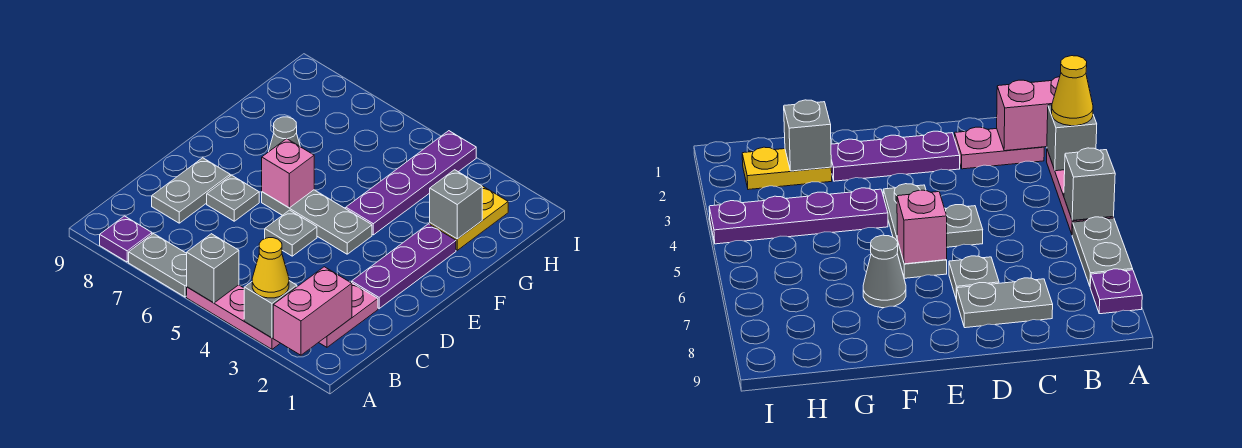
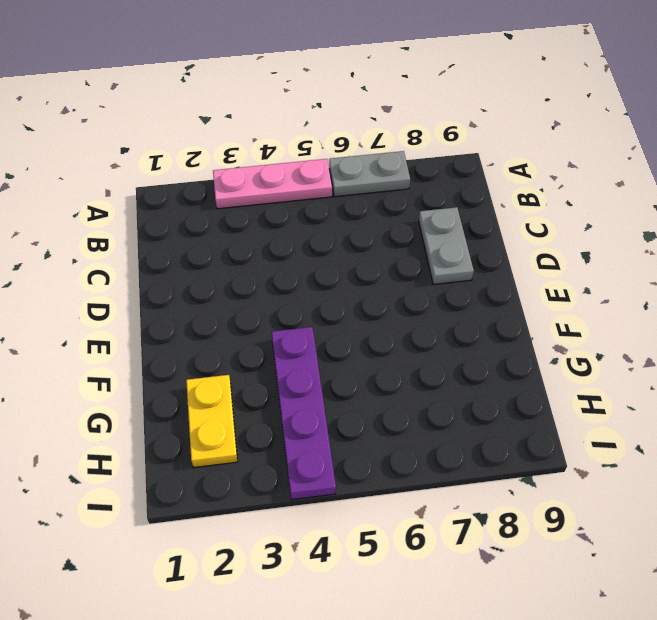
none -> purple 1x1 plate [100,216,152,262]
none -> pink 1x2 plate [319,282,378,347]
none -> purple 1x3 plate [352,224,456,309]

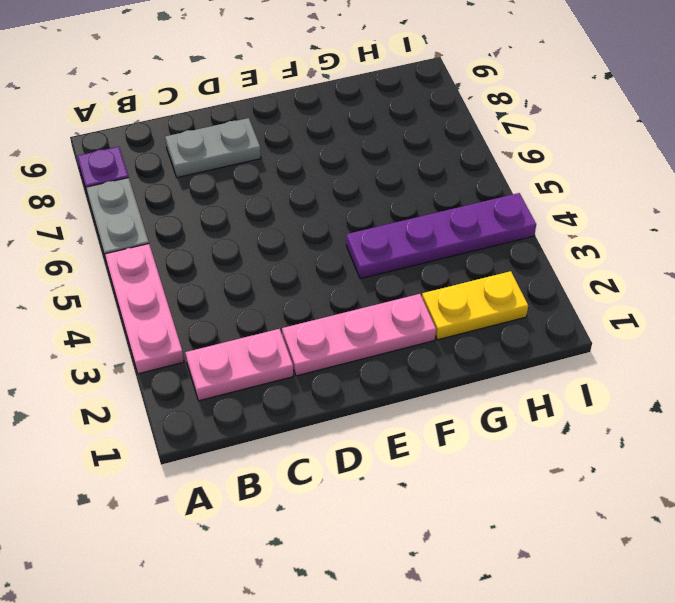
pink 1x3 plate [282,294,436,376] -> purple 1x3 plate [352,224,456,309]
none -> grey 1x1 plate [265,210,317,256]
none -> grey 1x1 plate [207,175,259,221]
none -> grey 1x3 plate [262,190,372,254]

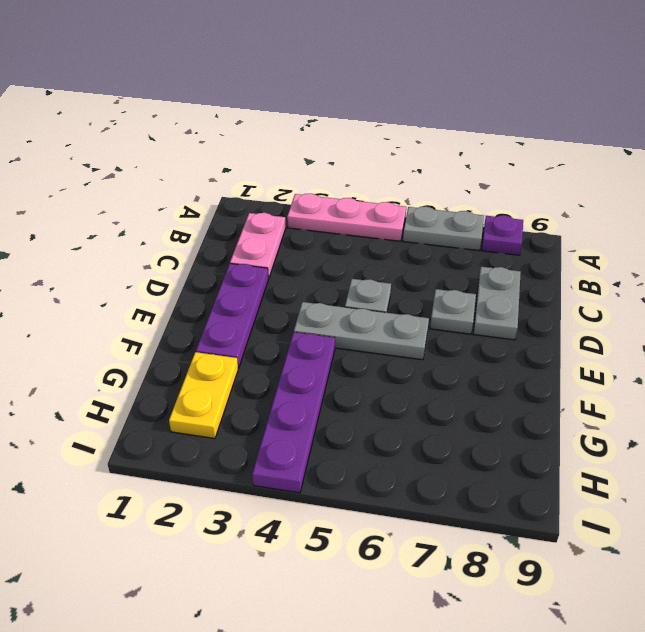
none -> grey 1x1 cone [269,117,300,151]
none -> pink 1x2 brick [273,267,352,355]
none -> grey 1x1 brick [244,281,297,338]

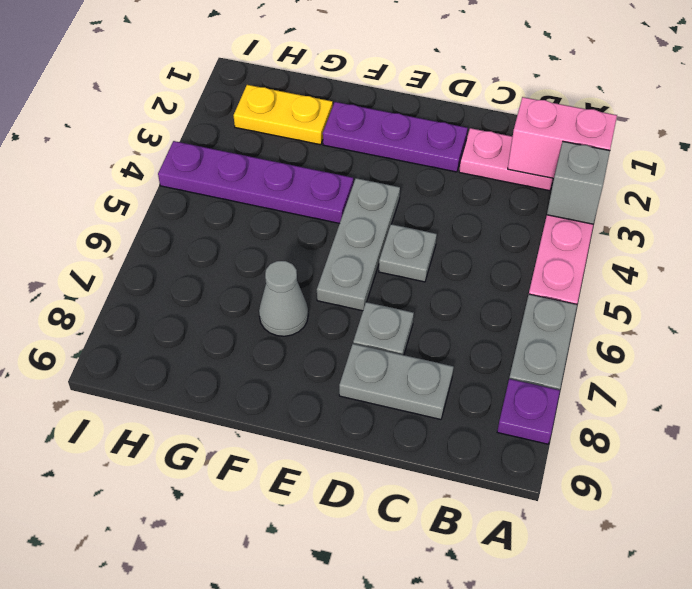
none -> grey 1x1 brick [187,234,239,303]
none -> pink 1x1 brick [262,139,314,208]
none -> grey 1x1 brick [430,170,482,239]

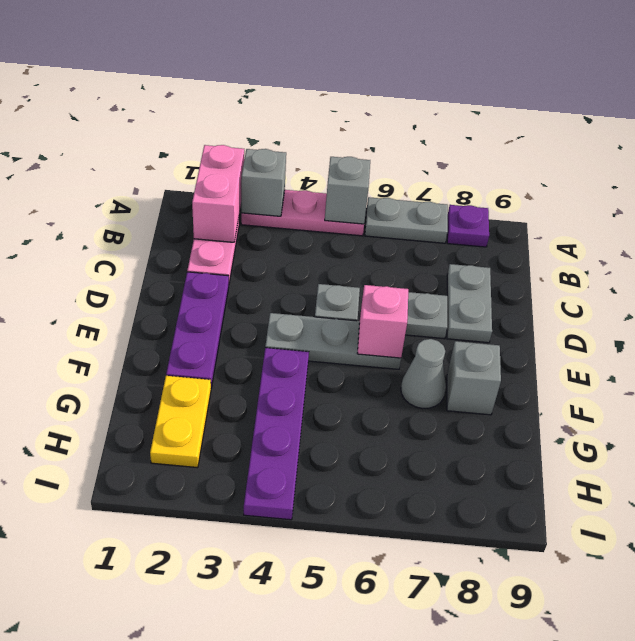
grey 1x1 brick [447,341,501,415] -> grey 1x1 brick moved to [430,170,482,239]
none -> yellow 1x1 cone [252,238,289,298]

